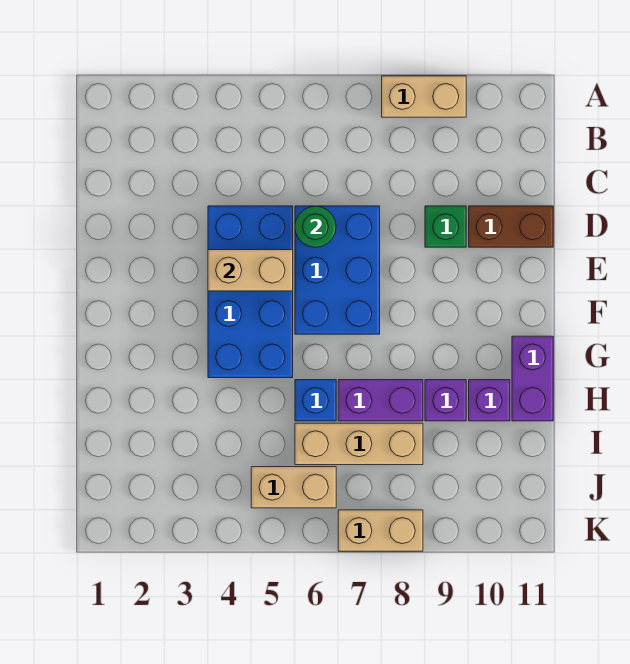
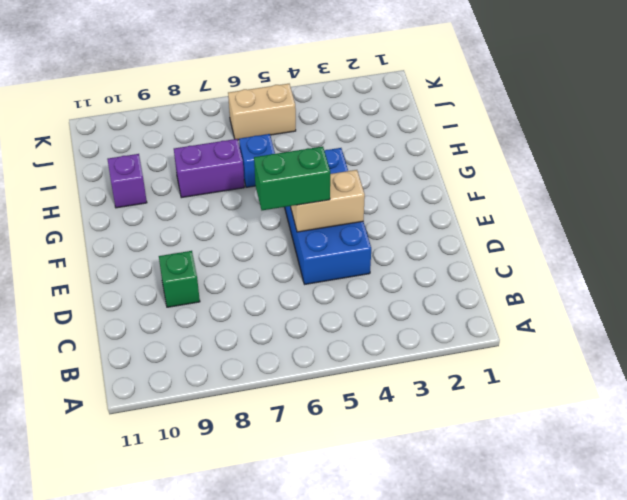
green 1x2 brick [254,147,330,210] -> none
none -> tan 1x2 brick [382,76,466,117]
none -> blue 2x3 brick [295,206,380,334]
none -> brown 1x2 brick [469,206,553,247]

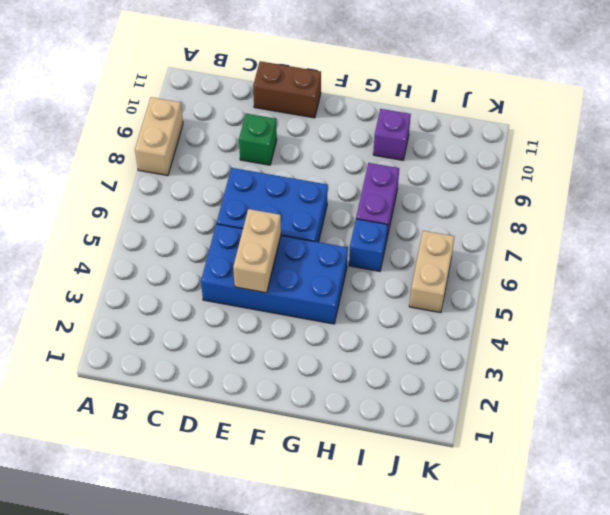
brown 1x2 brick [253,61,321,118] -> brown 1x2 brick turned to [469,206,553,247]
none -> purple 1x2 brick [512,336,553,421]
none -> purple 1x1 brick [425,380,466,421]
none -> tan 1x3 brick [295,423,423,465]

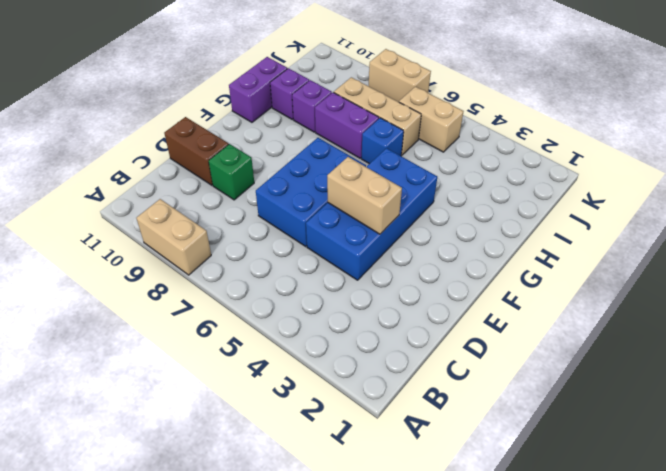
none -> green 1x1 round brick [295,206,336,247]

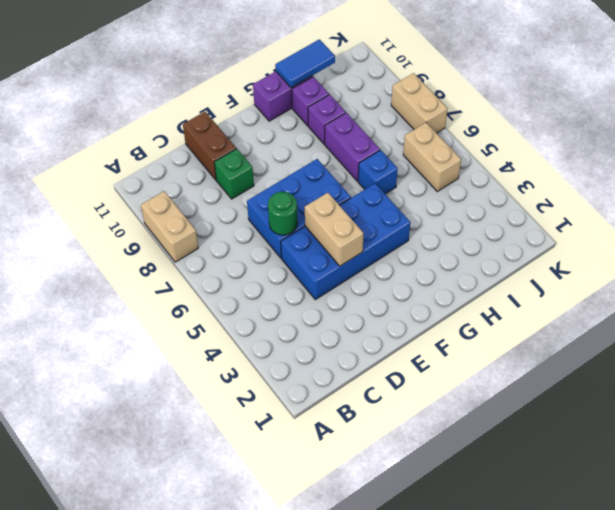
blue 1x2 tile [275,39,335,88] -> none
none -> tan 1x3 brick [295,423,423,465]

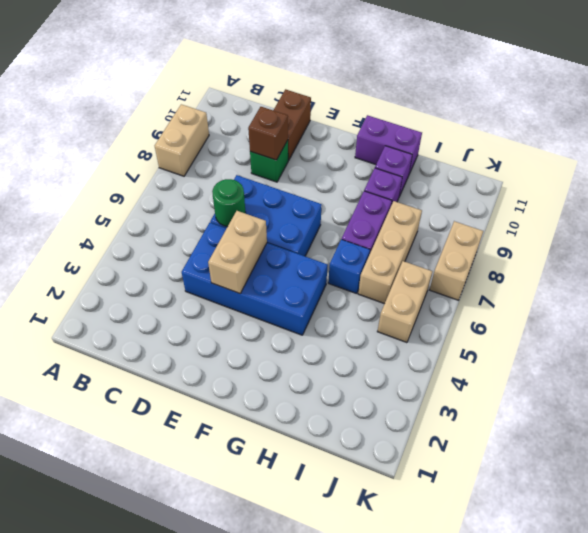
brown 1x1 brick [248,107,288,160] -> none

